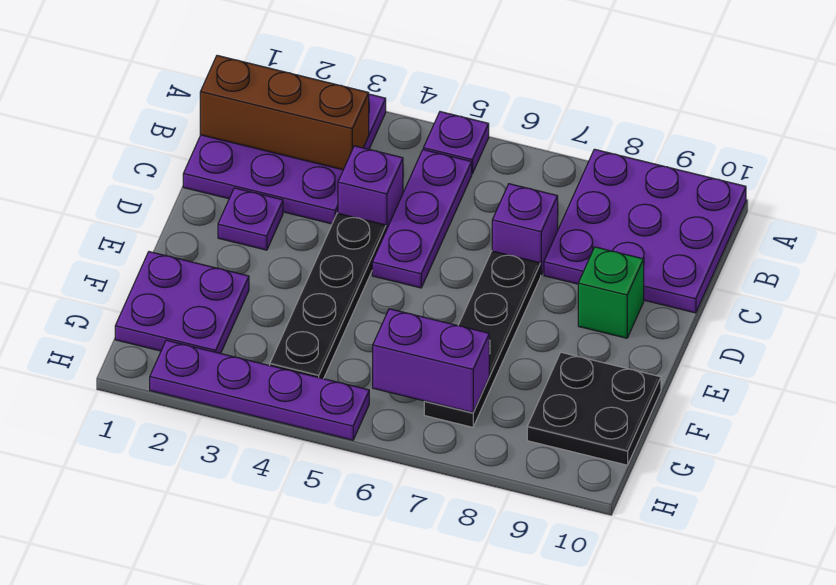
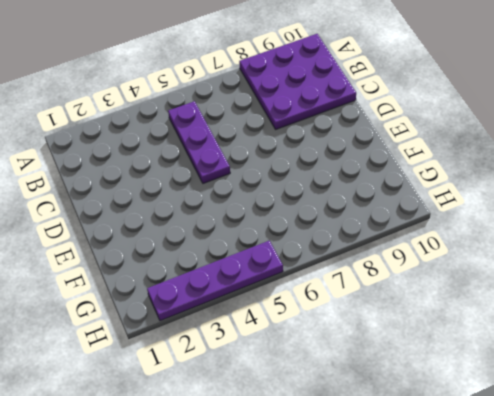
none -> purple 3x3 plate [183,94,386,224]
none -> purple 1x1 plate [423,112,489,174]
none -> purple 1x1 brick [338,146,403,230]

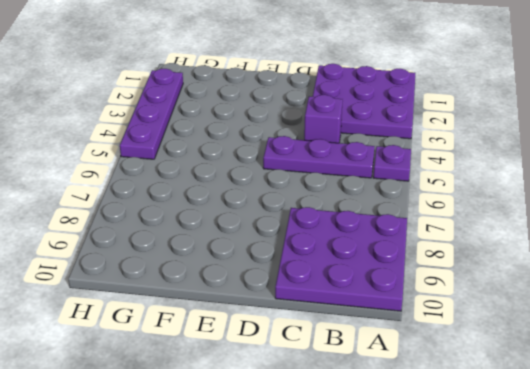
none -> purple 1x1 brick [492,184,558,275]
none -> purple 1x1 plate [218,188,283,250]
none -> black 1x4 plate [270,213,386,379]

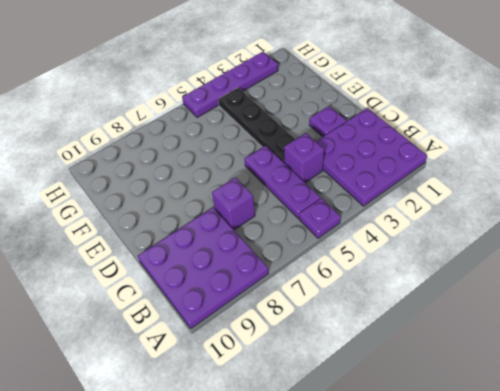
none -> black 1x4 plate [424,251,541,427]
none -> green 1x1 brick [578,247,644,338]
none -> purple 2x2 plate [115,252,249,354]

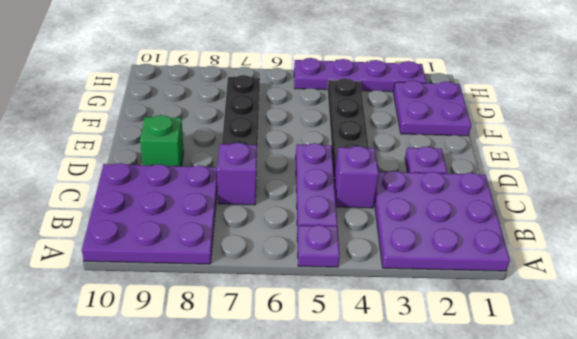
none -> black 2x2 plate [527,352,661,465]
none -> brown 1x3 brick [200,55,369,170]
none -> purple 1x2 brick [373,309,489,413]

